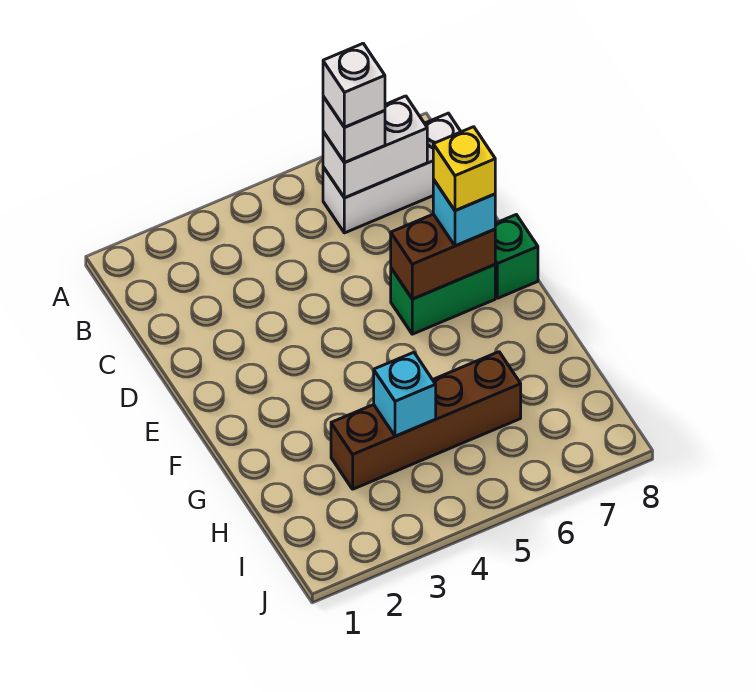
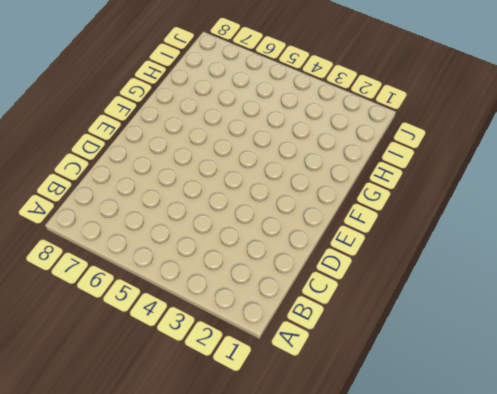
none -> white 1x3 brick [323,113,461,233]
none -> green 1x2 brick [391,265,495,334]

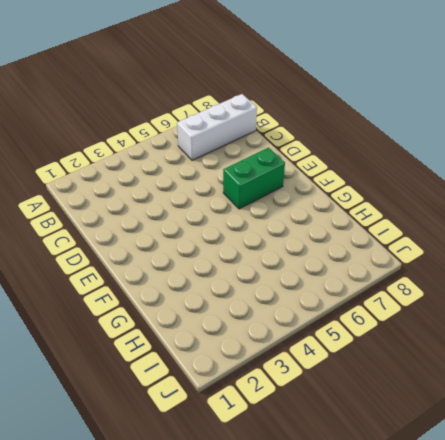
none -> green 1x1 brick [495,215,538,298]
none -> brown 1x4 brick [331,352,521,489]

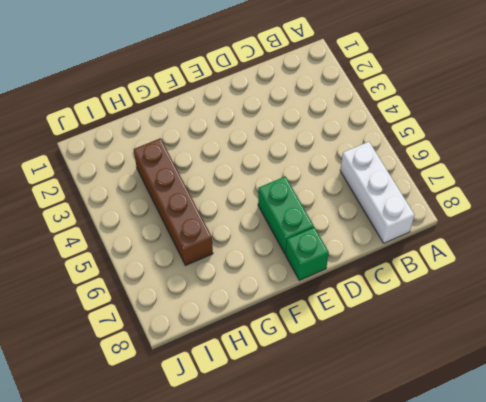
none -> white 1x2 brick [323,96,427,198]
none -> brown 1x2 brick [391,214,495,299]

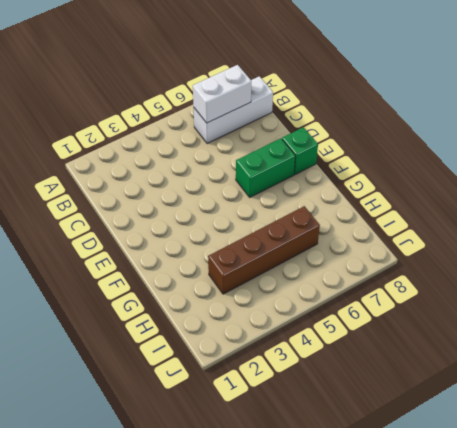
none -> brown 1x2 brick [391,214,495,299]
none -> cyan 1x1 brick [374,352,436,436]

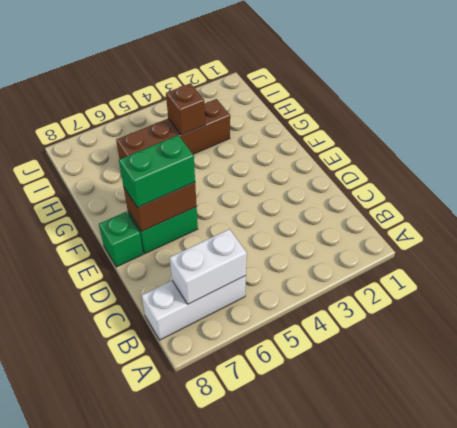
green 1x2 brick [119,135,195,207] -> cyan 1x1 brick [433,179,495,246]
brown 1x1 brick [166,83,205,135] -> cyan 1x1 brick [374,352,436,436]
none -> white 1x1 brick [323,96,385,163]
none -> white 1x1 brick [323,44,385,127]

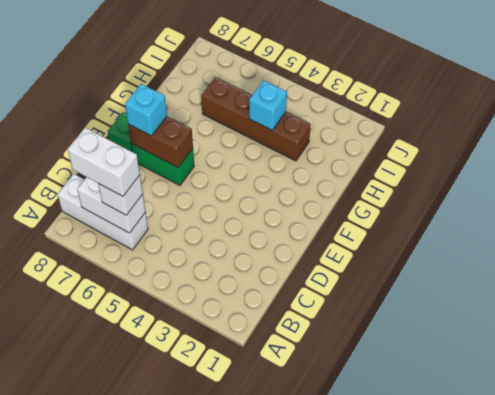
white 1x2 brick [68,128,140,196] -> white 1x1 brick [323,44,385,127]
none -> yellow 1x1 brick [433,127,495,211]

